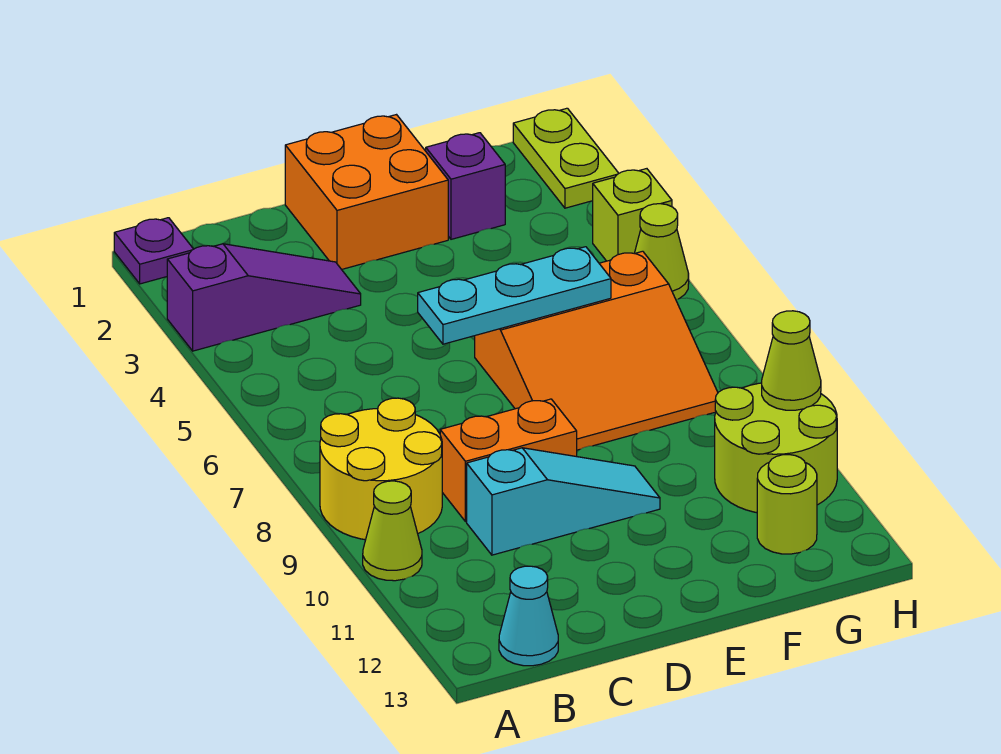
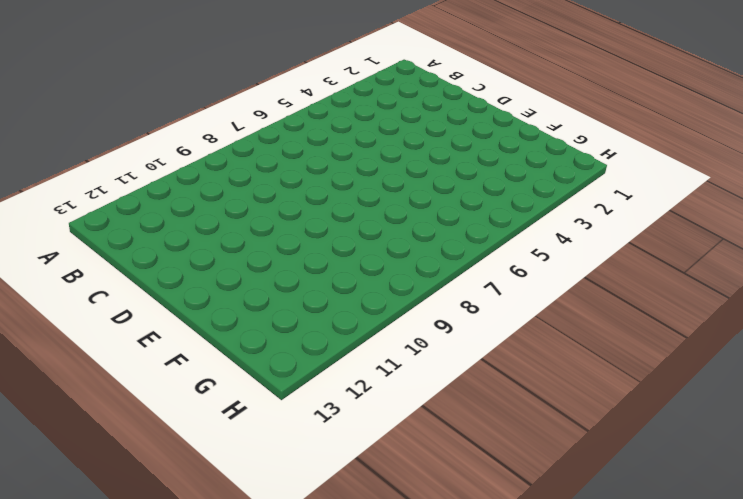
none -> purple 1x1 plate [114,218,193,284]
none -> purple 1x3 slope [167,244,361,351]
none -> yellow 2x2 round brick [320,398,442,540]

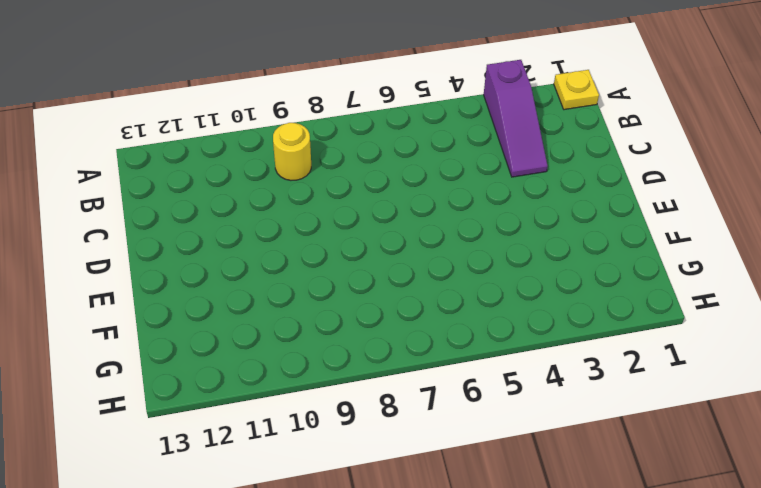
yellow 1x1 plate [554,70,599,110] -> purple 1x1 plate [114,218,193,284]
yellow 1x1 round brick [273,123,311,180] -> yellow 2x2 round brick [320,398,442,540]
none -> lime 1x1 cone [363,481,422,581]
none -> cyan 1x1 cone [499,566,558,666]
none -> orange 1x2 brick [440,399,577,522]

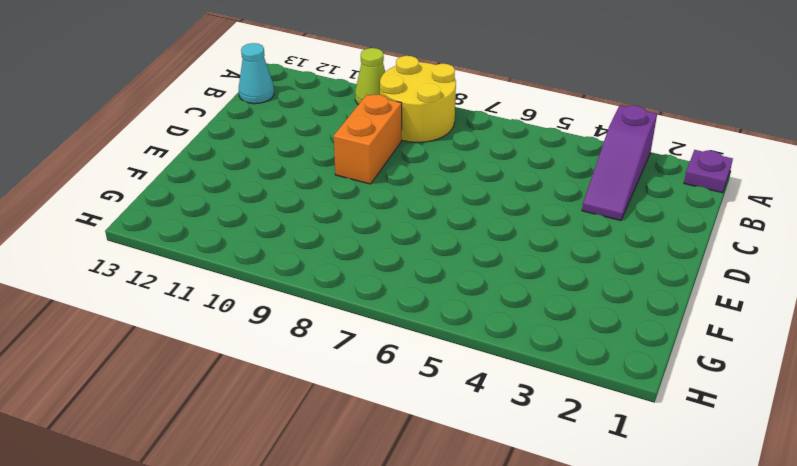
none -> cyan 1x3 slope [467,448,660,555]
none -> orange 2x2 brick [285,115,448,269]
none -> orange 3x3 slope [475,251,718,450]

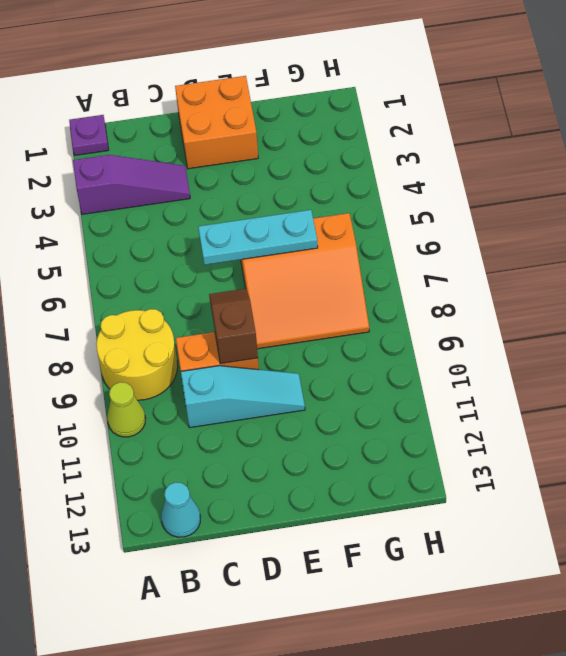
brown 1x2 slope [209,289,258,364] -> none
none -> purple 1x1 brick [426,133,505,239]
none -> lime 2x2 round brick [715,383,837,513]
none -> lime 1x1 round brick [757,455,817,554]

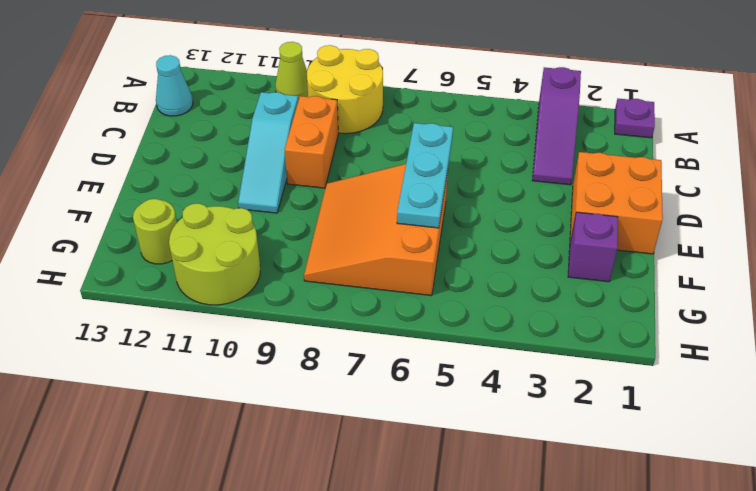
none -> lime 1x2 plate [513,108,619,208]
none -> lime 1x1 brick [593,169,672,261]
none -> lime 1x1 cone [634,204,689,300]

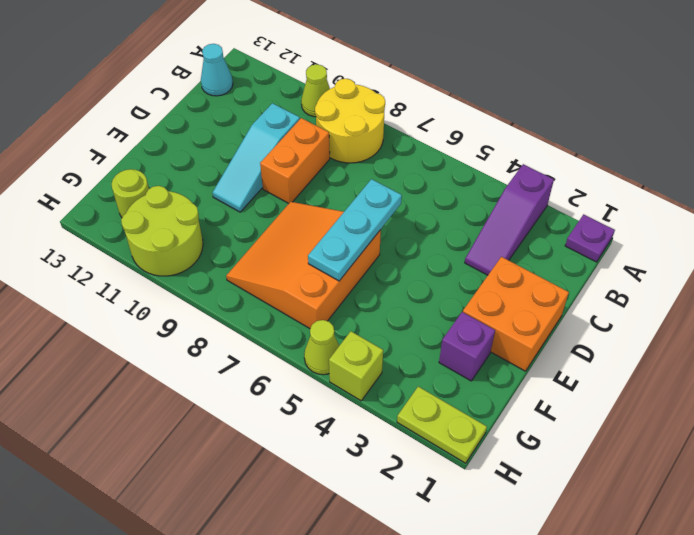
none -> lime 1x1 cone [762,311,821,410]

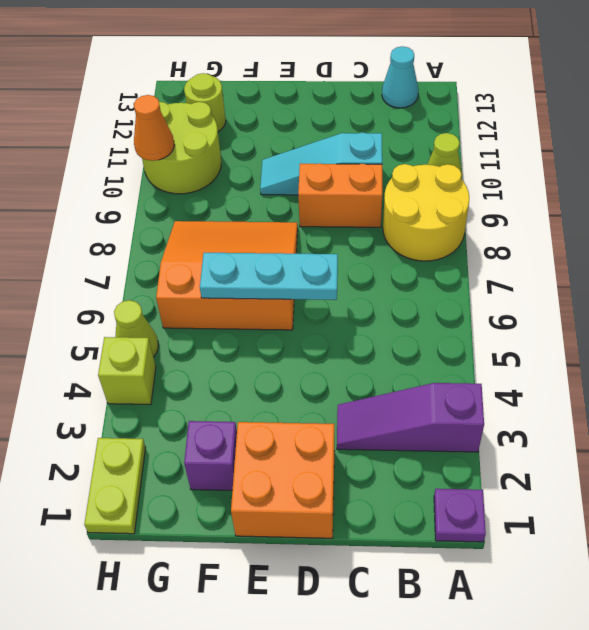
orange 1x1 cone [134,95,174,161] -> lime 1x1 cone [762,311,821,410]

